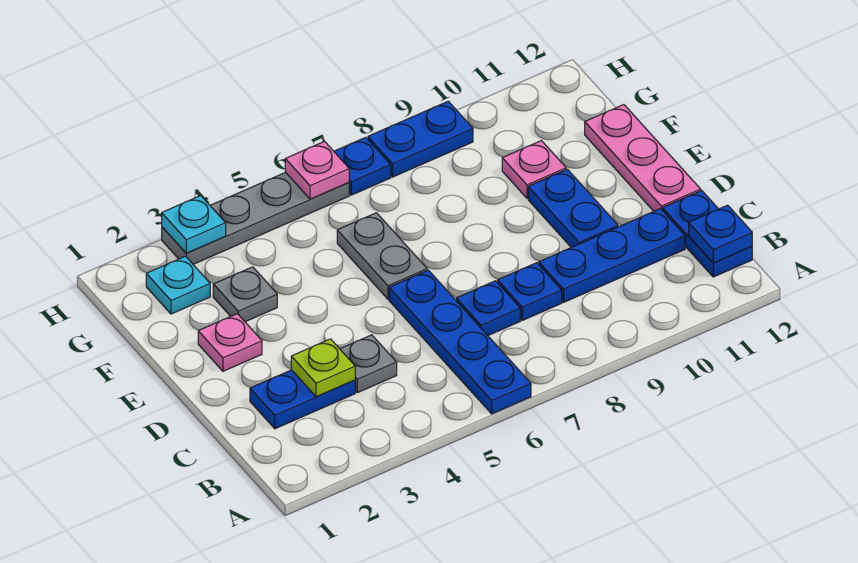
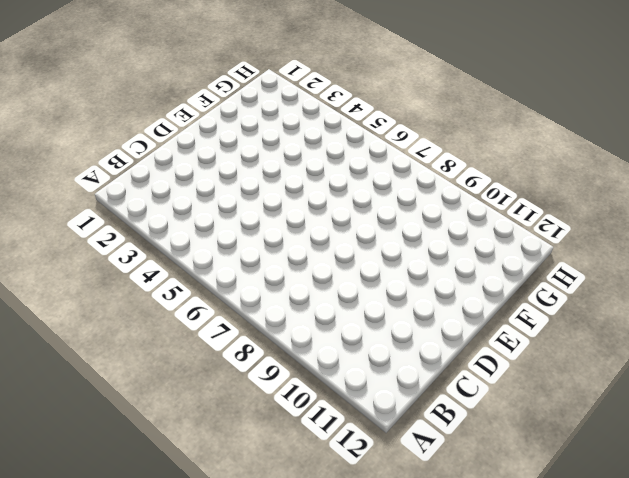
none -> blue 1x4 plate [389,270,531,414]
none -> blue 1x2 plate [663,191,752,277]
none -> blue 1x2 plate [250,370,355,429]

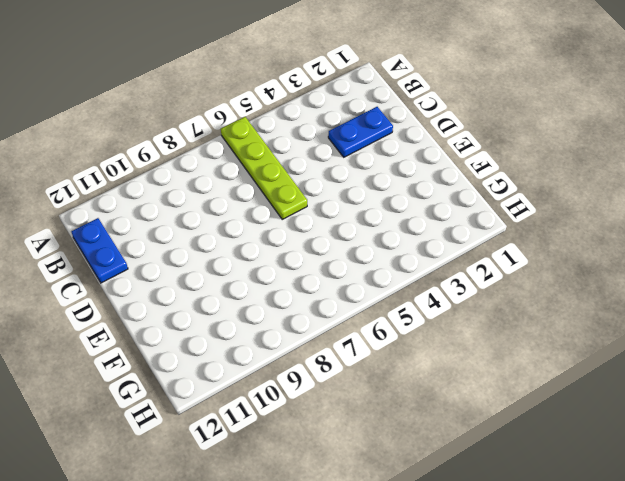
lime 1x4 plate [221,117,307,219] -> blue 1x4 plate [389,270,531,414]
none -> grey 1x1 plate [340,335,397,393]
none -> blue 1x1 plate [456,281,520,335]
none -> blue 1x1 plate [498,263,562,320]

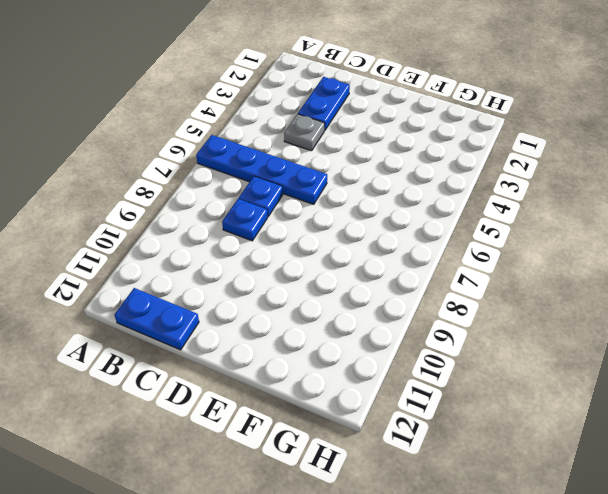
none -> blue 1x3 plate [539,209,685,302]
none -> blue 1x2 plate [528,169,618,247]
none -> pink 1x3 plate [585,105,701,211]

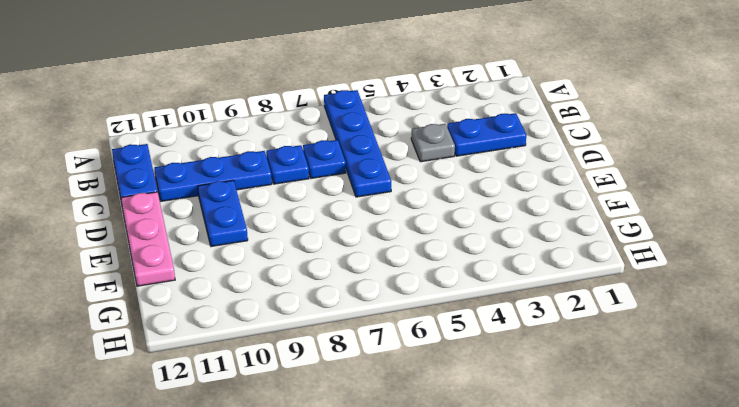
none -> pink 1x1 plate [198,314,262,371]
none -> grey 1x2 plate [337,213,427,299]
none -> grey 1x1 plate [213,267,277,322]

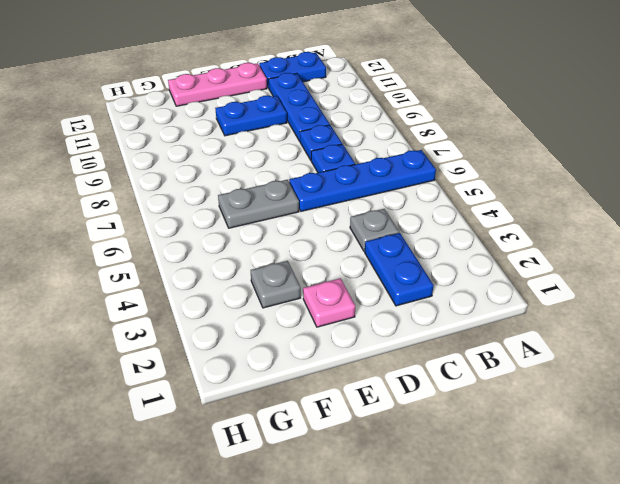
none -> pink 1x1 plate [502,141,566,198]
none -> cyan 1x1 plate [146,256,210,314]
none -> grey 1x4 plate [162,172,349,264]

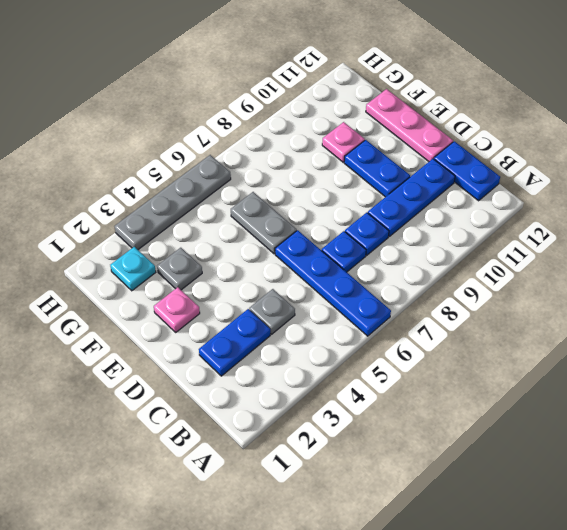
none -> blue 1x1 plate [334,137,391,195]
none -> blue 1x2 plate [368,101,473,177]
none -> blue 1x1 plate [689,205,752,263]

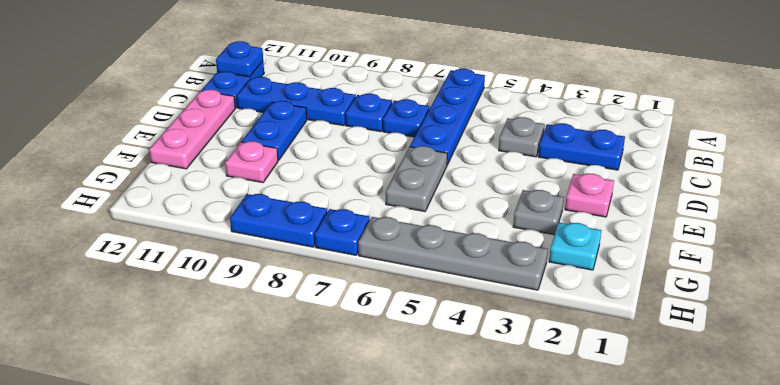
none -> lime 1x1 plate [291,339,355,397]
none -> cyan 1x1 plate [162,196,226,253]
none -> pink 1x1 plate [285,141,349,199]

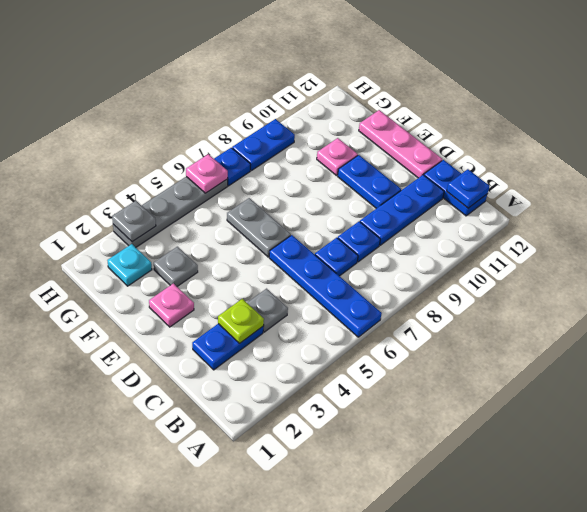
grey 1x1 plate [112,201,156,242] -> cyan 1x1 plate [162,196,226,253]

